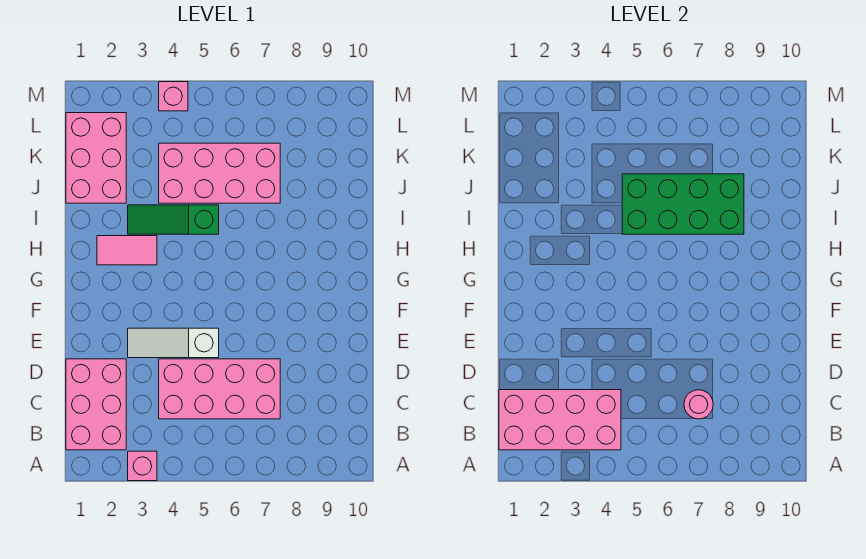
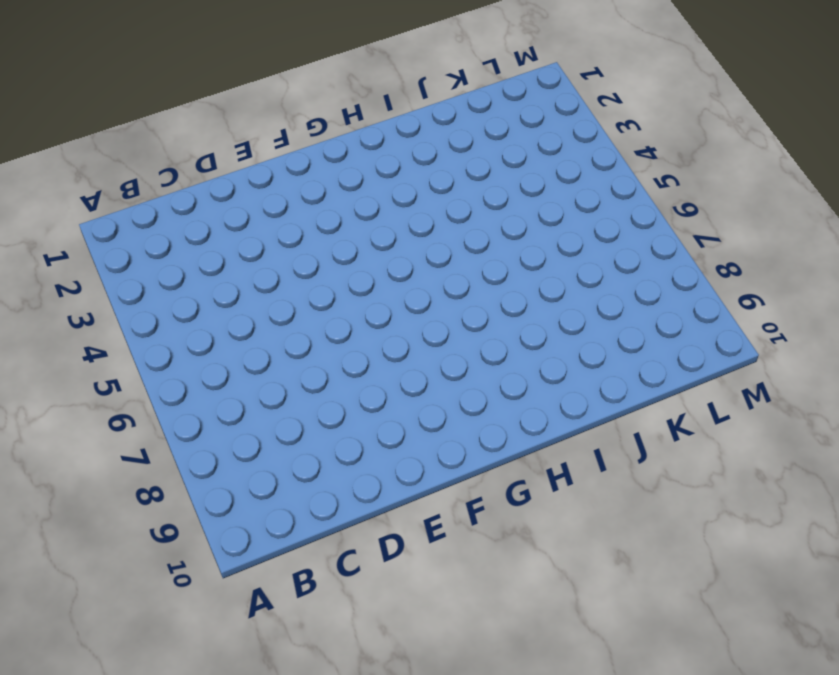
none -> pink 1x1 brick [128,451,157,481]
none -> pink 2x3 brick [66,359,126,450]
none -> pink 2x4 brick [159,359,280,419]

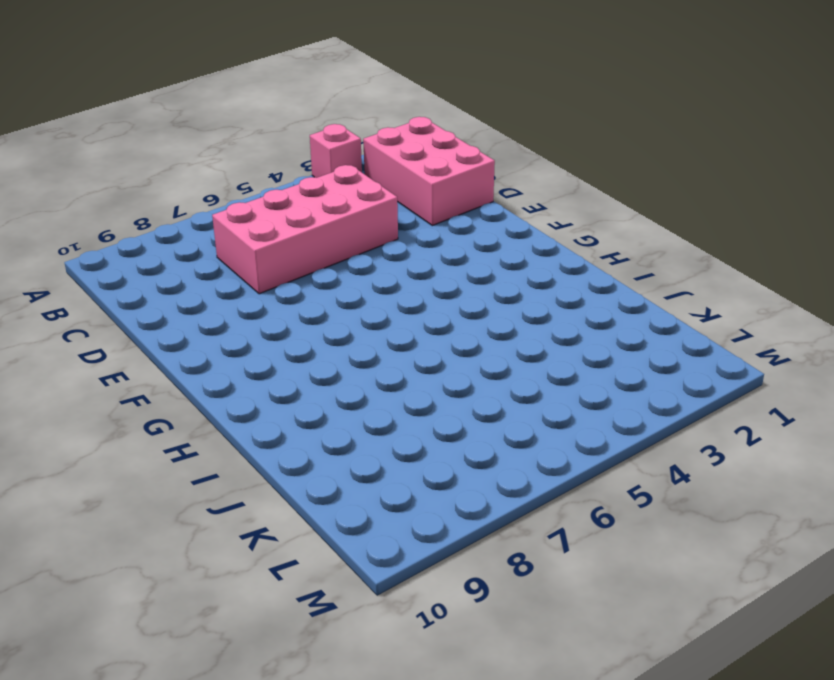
none -> white 1x3 slope [128,328,219,358]
none -> pink 1x2 tile [97,236,157,265]
none -> green 1x3 slope [128,205,219,234]

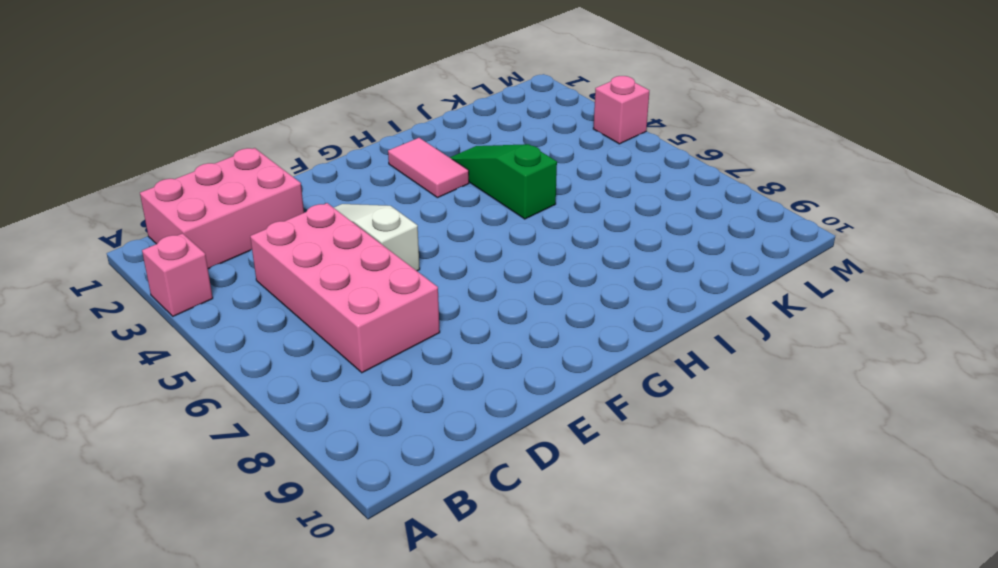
none -> pink 2x3 brick [66,113,126,203]
none -> pink 2x4 brick [159,143,280,203]
none -> pink 2x4 brick [499,390,621,450]

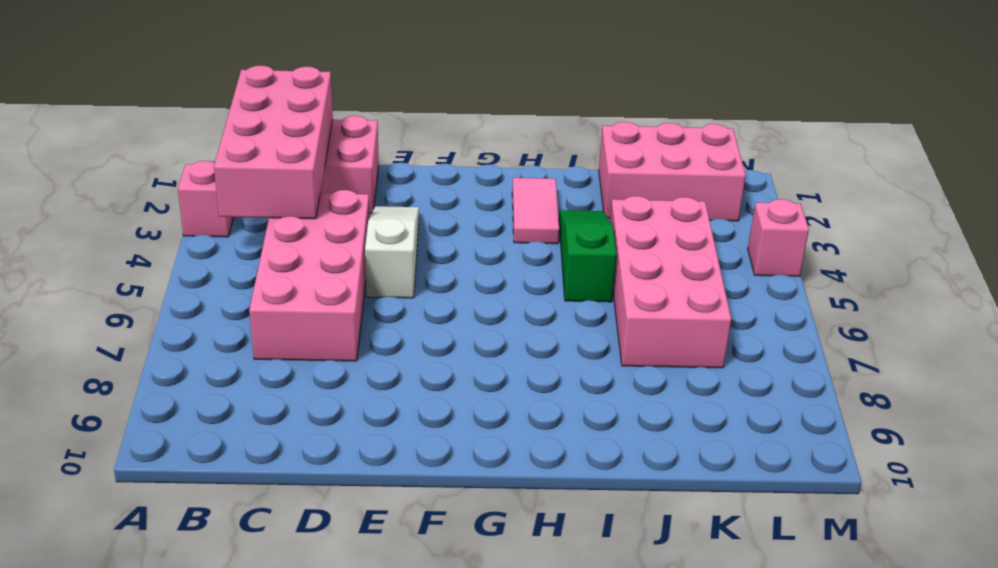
none -> pink 1x1 round brick [684,390,713,419]
none -> green 2x4 brick [622,174,744,234]

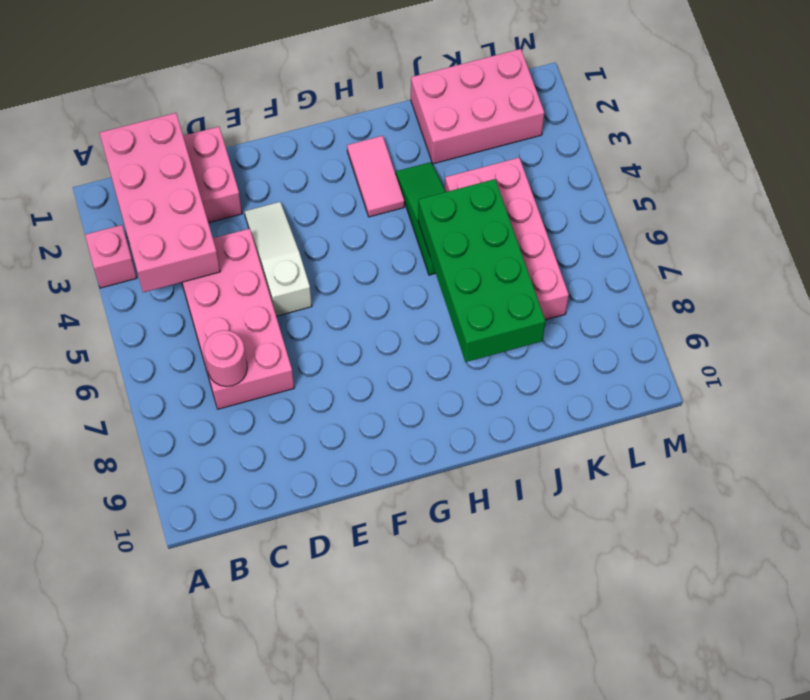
none -> pink 1x1 brick [159,82,188,111]

